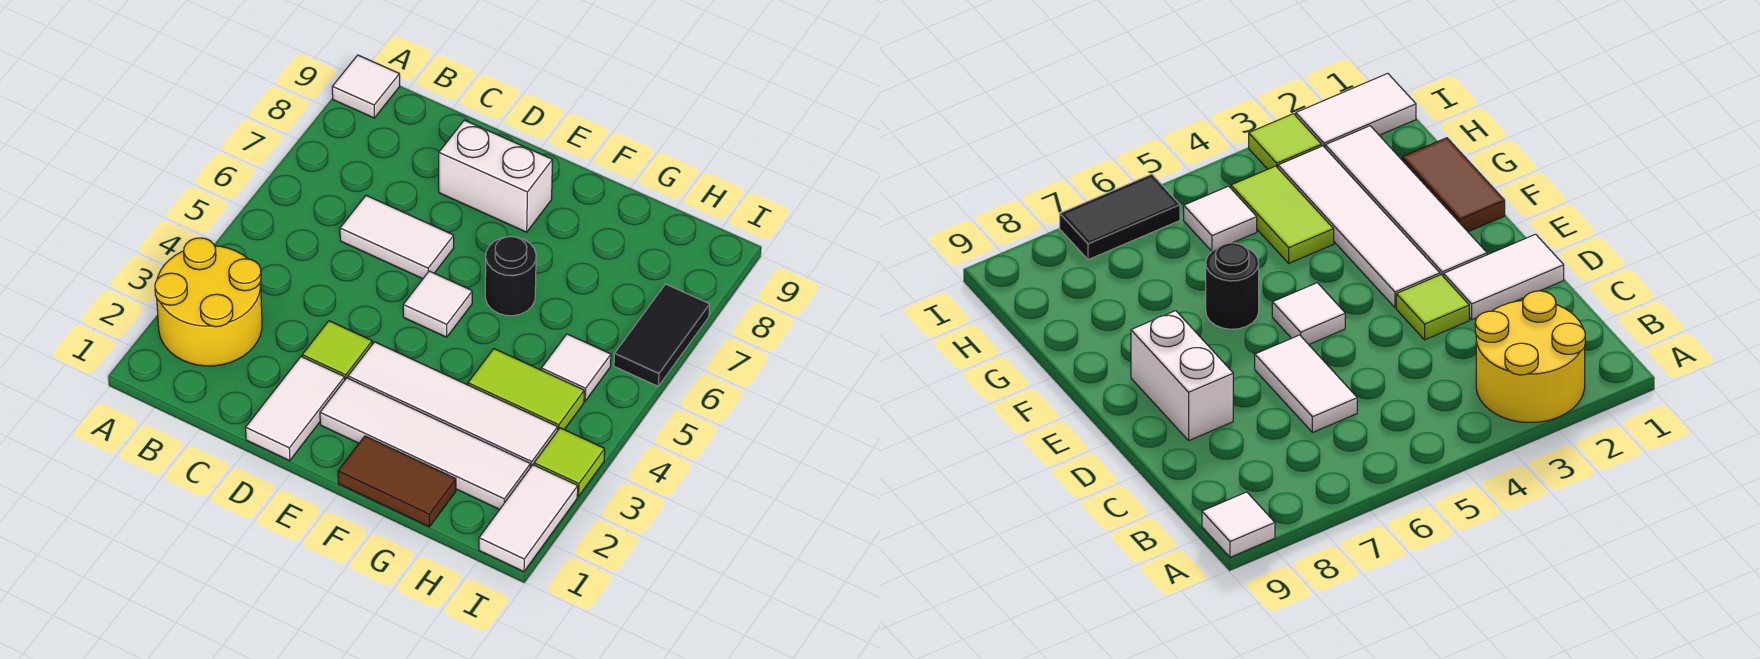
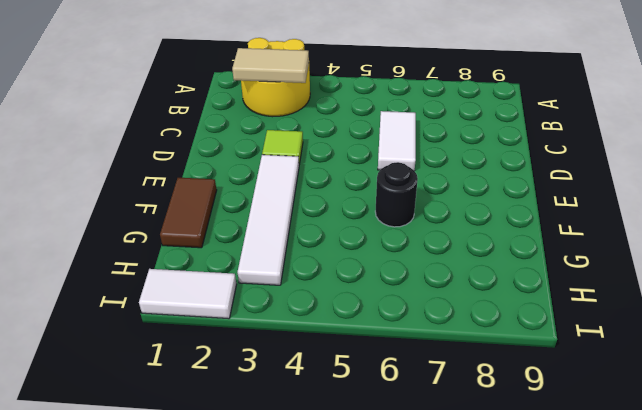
tan 1x2 tile [232,48,309,83] -> none
none -> white 1x1 tile [332,55,400,118]
none -> white 1x2 tile [246,357,345,461]
none -> white 1x2 brick [439,120,553,232]

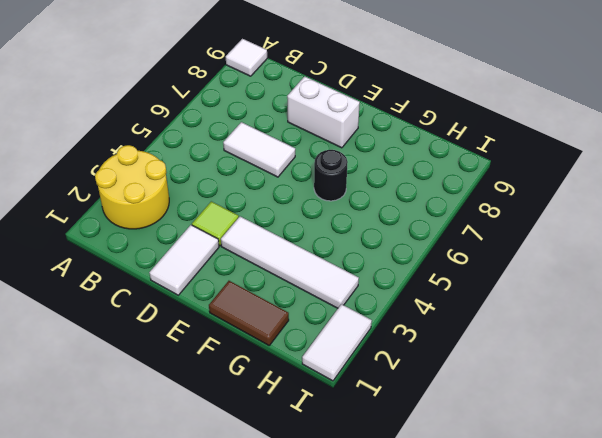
none -> white 1x4 tile [320,378,531,510]
none -> white 1x1 tile [403,271,472,337]
none -> lime 1x2 tile [468,349,584,430]

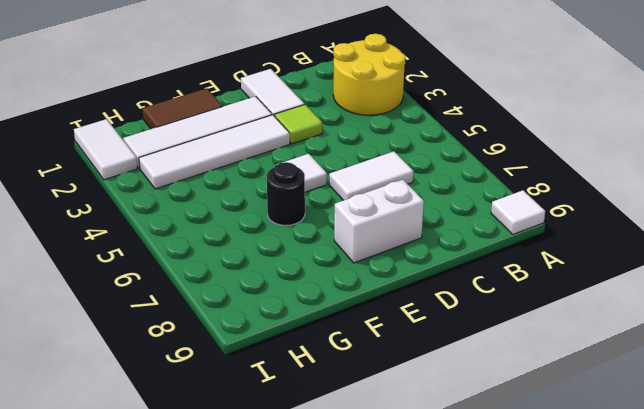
none -> lime 1x2 tile [468,349,584,430]
none -> white 1x1 tile [541,334,611,401]
none -> lime 1x1 tile [534,428,605,496]

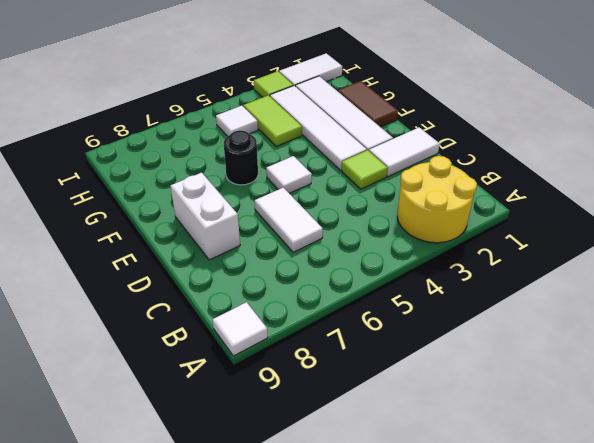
none -> black 1x2 tile [614,284,710,386]

